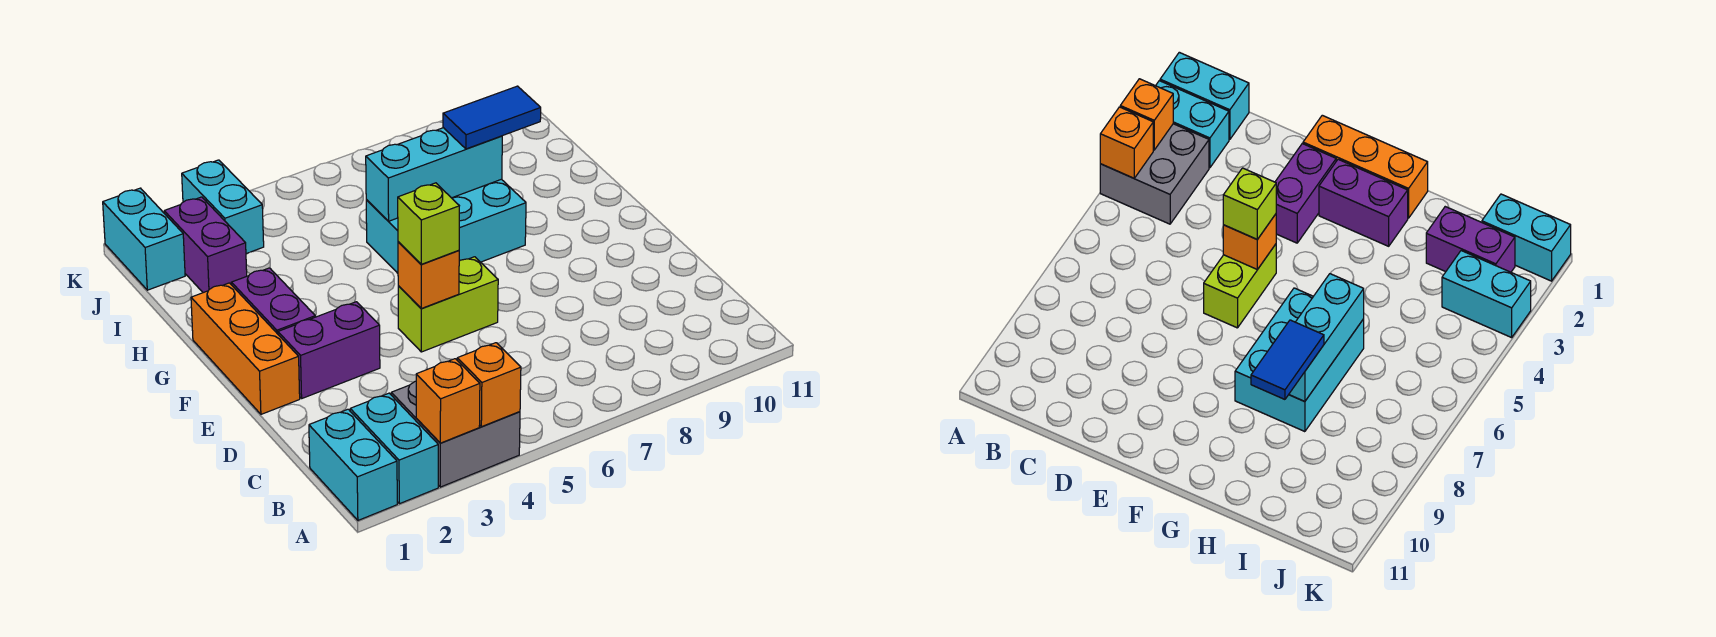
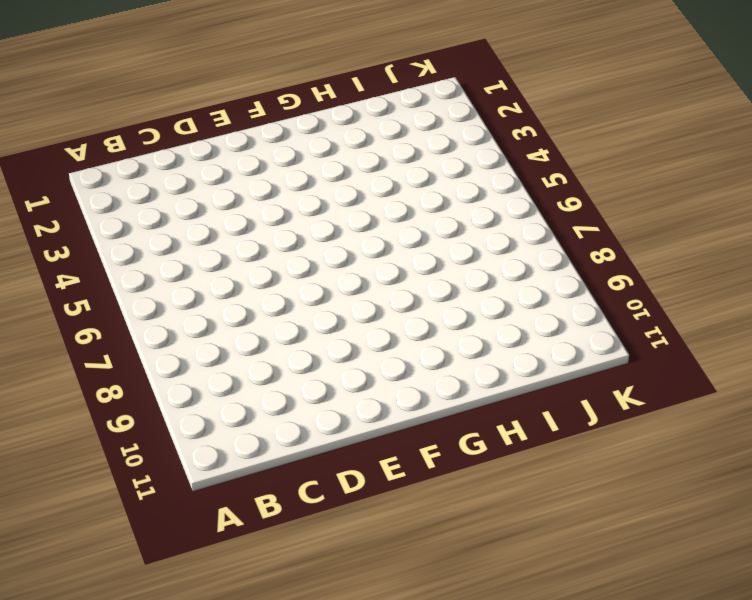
none -> cyan 1x2 brick [309,409,397,520]
none -> cyan 1x2 brick [350,393,438,504]
none -> grey 2x2 brick [391,381,520,487]

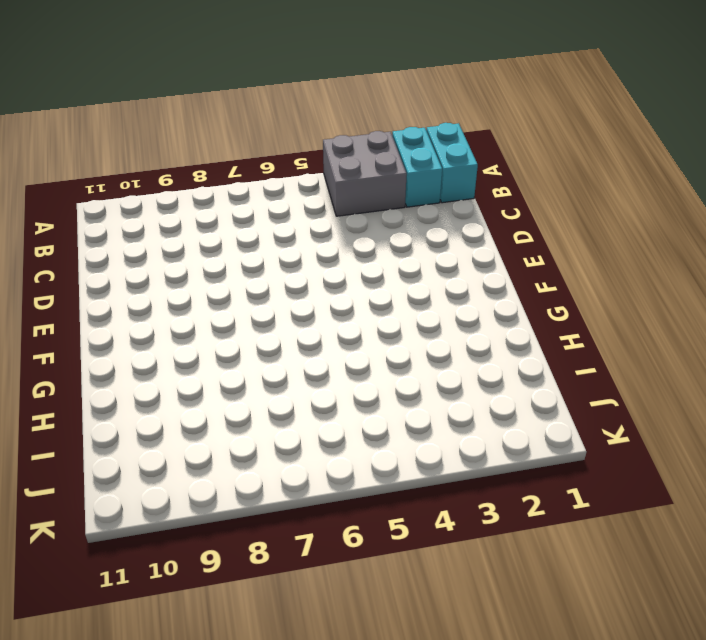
none -> orange 1x3 brick [191,283,300,414]
none -> purple 1x2 brick [278,302,380,398]
none -> lime 1x2 brick [398,257,498,352]

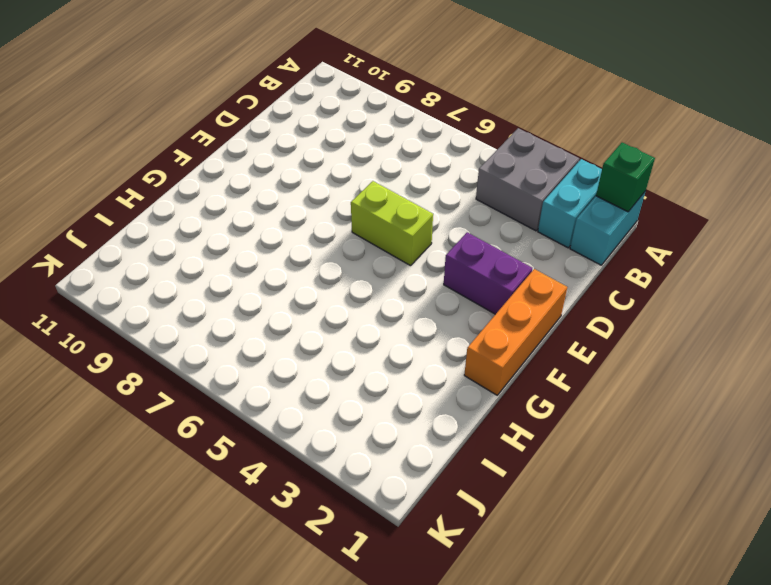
green 1x1 brick [596,143,655,212] -> none
none -> purple 1x2 brick [231,268,315,334]
none -> cyan 2x3 brick [366,179,526,273]
none -> purple 1x2 brick [164,197,247,293]

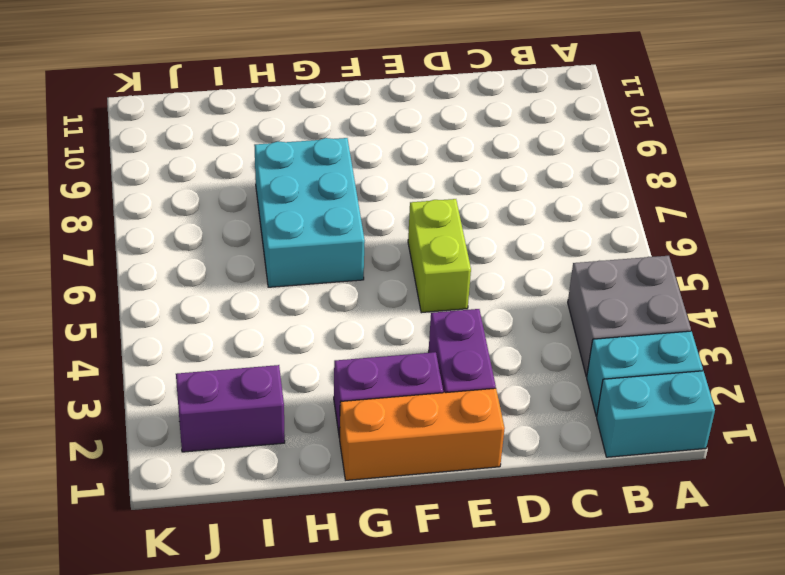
none -> cyan 1x2 brick [103,188,185,290]
none -> cyan 1x2 brick [182,160,264,254]
none -> orange 1x1 brick [416,359,480,443]

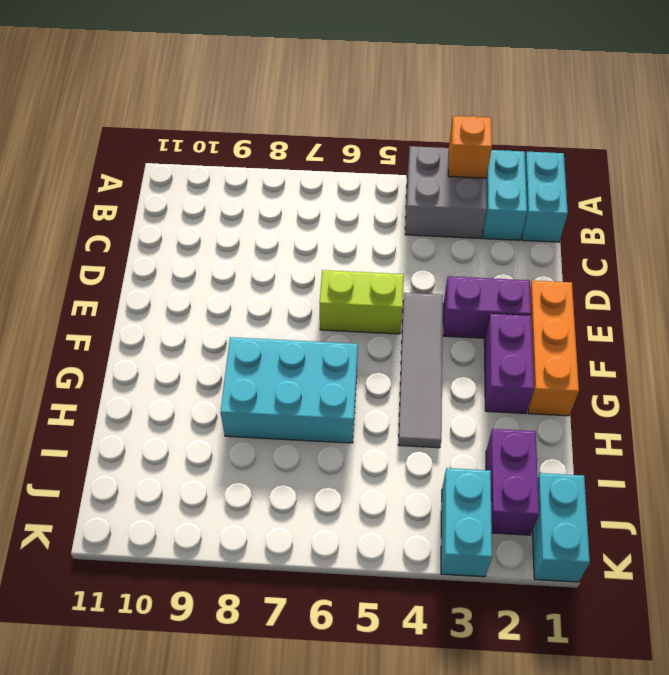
grey 1x4 tile [399,293,443,448] -> none
none -> orange 1x1 brick [457,343,521,427]
none -> orange 1x1 brick [398,242,459,308]
none -> cyan 1x3 brick [366,128,502,221]

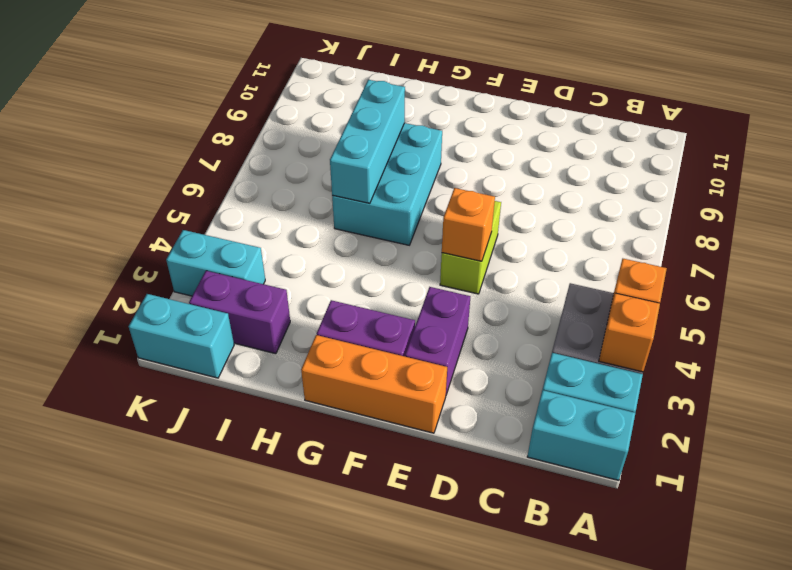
none -> lime 1x1 brick [398,183,459,264]
none -> blue 1x2 tile [443,86,541,149]

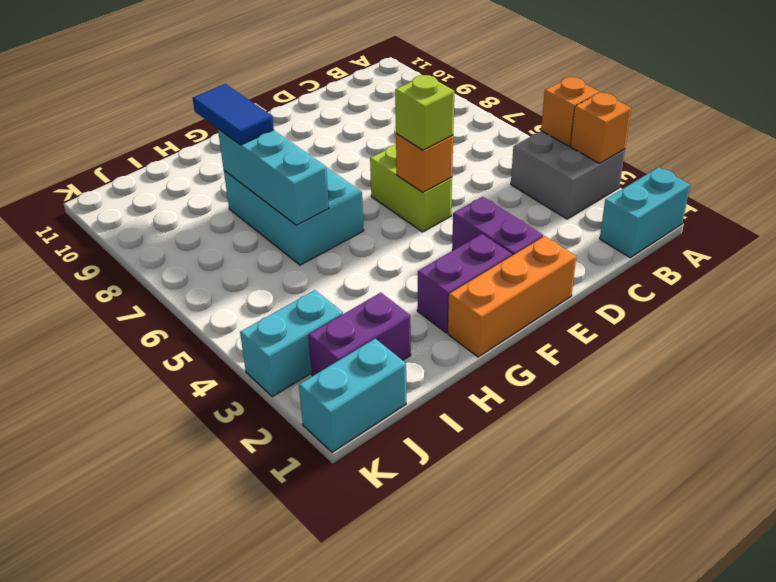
none -> cyan 1x2 brick [350,393,438,504]

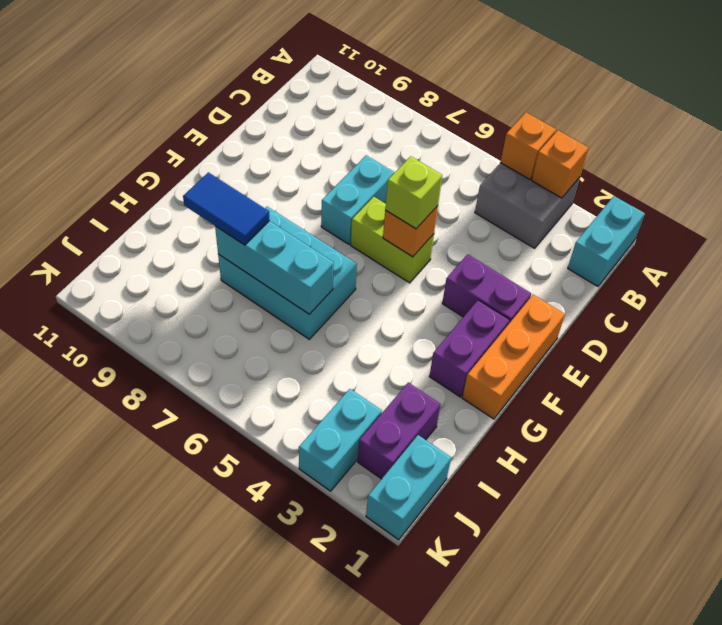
cyan 1x2 brick [321,155,395,244] -> cyan 1x2 brick moved to [350,393,438,504]

